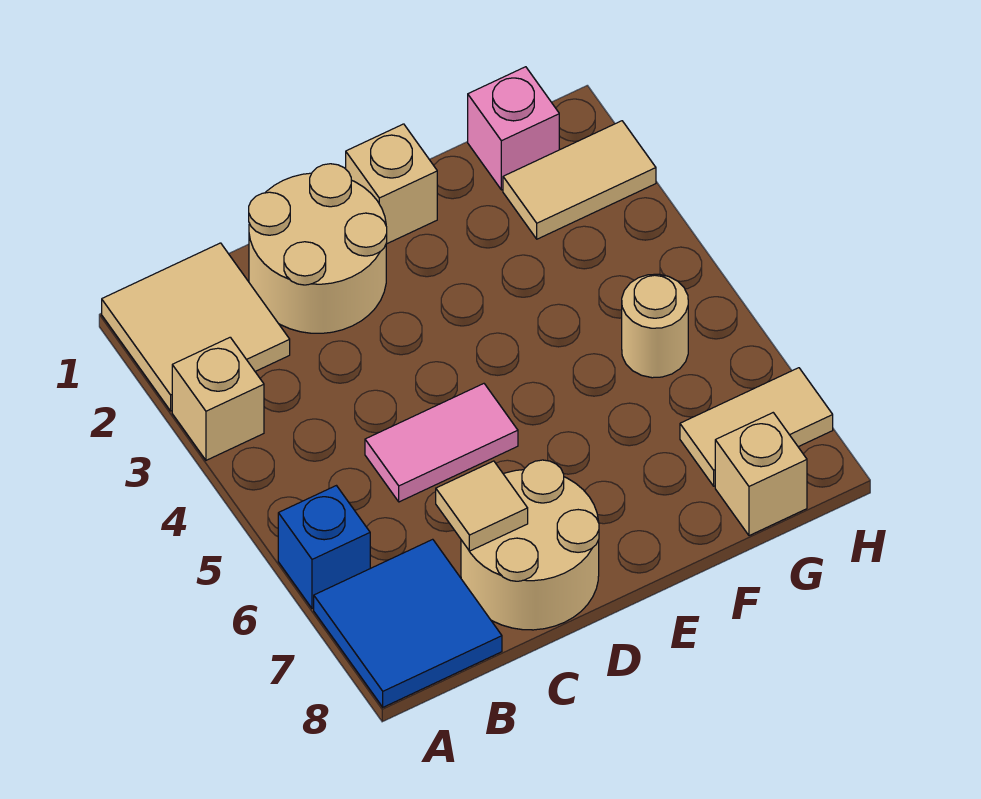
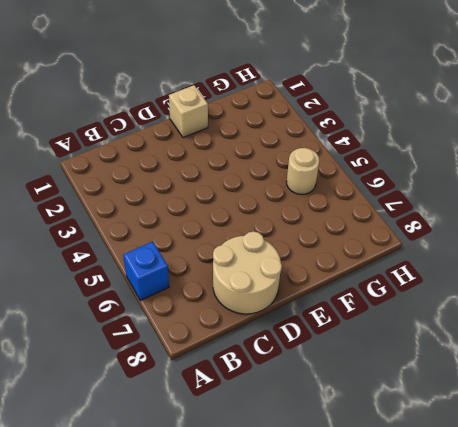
none -> tan 2x2 tile [102,243,290,411]
none -> tan 1x1 brick [172,337,264,460]
none -> blue 2x2 tile [314,539,502,707]

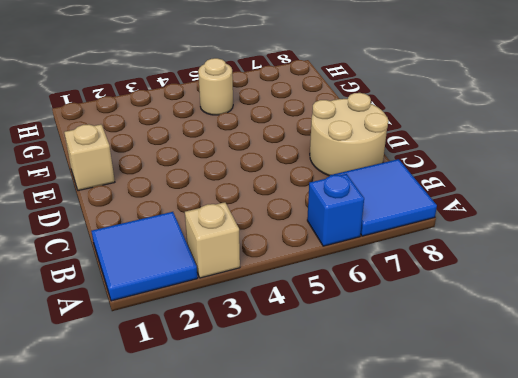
blue 2x2 tile [91,212,197,301] -> tan 2x2 tile [102,243,290,411]
none -> tan 2x2 round brick [249,164,387,333]
none -> pink 1x2 tile [365,384,518,502]
none -> pink 1x1 brick [468,67,559,190]

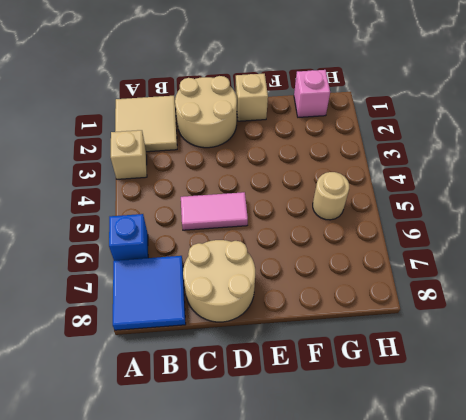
none -> tan 1x2 tile [503,121,656,239]
none -> tan 1x2 tile [680,368,833,486]
none -> tan 1x1 brick [715,413,807,536]

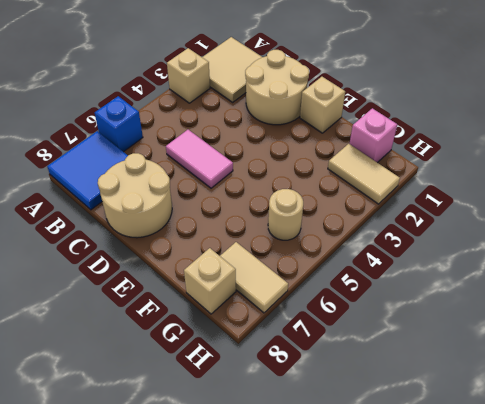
none -> tan 1x1 tile [436,461,528,551]

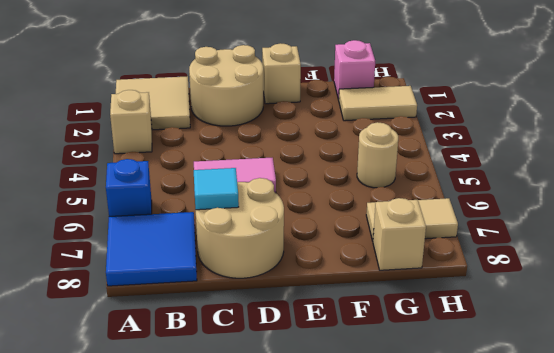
cyan 1x1 tile [194,168,239,210] -> tan 1x1 tile [436,461,528,551]

